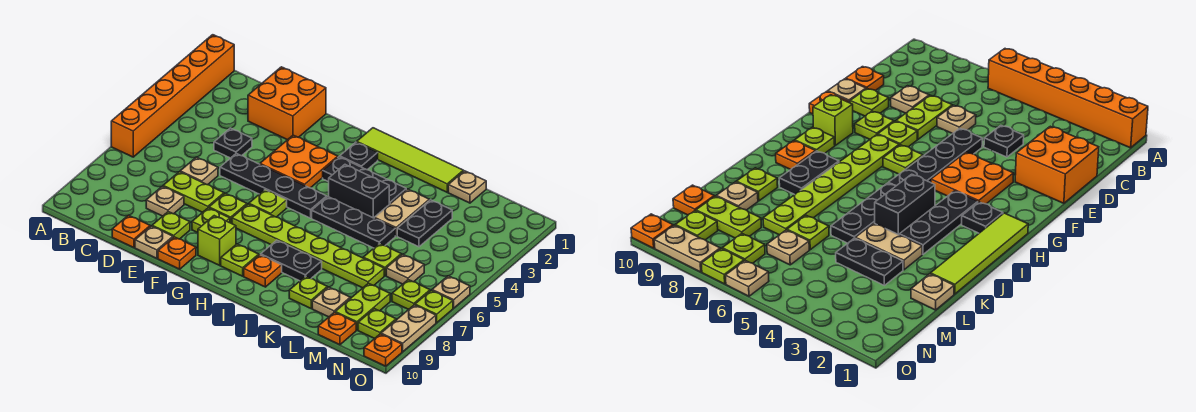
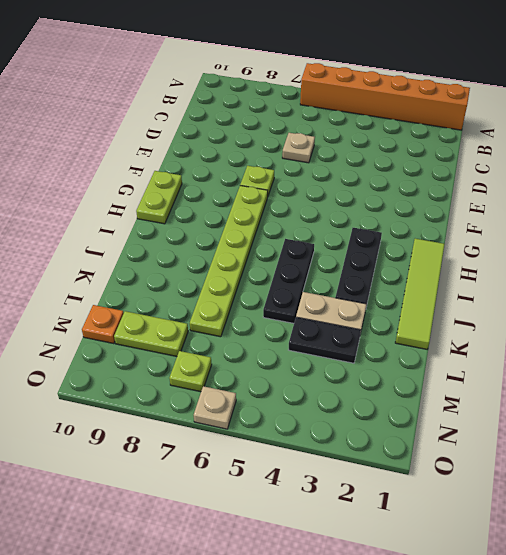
lime 1x2 plate [136,171,182,224] -> lime 1x2 plate moved to [163,172,224,213]
none -> orange 2x2 brick [248,67,326,140]
none -> black 1x1 plate [214,128,252,158]
none -> tan 1x1 plate [146,186,184,216]
none -> orange 1x1 plate [112,215,150,248]

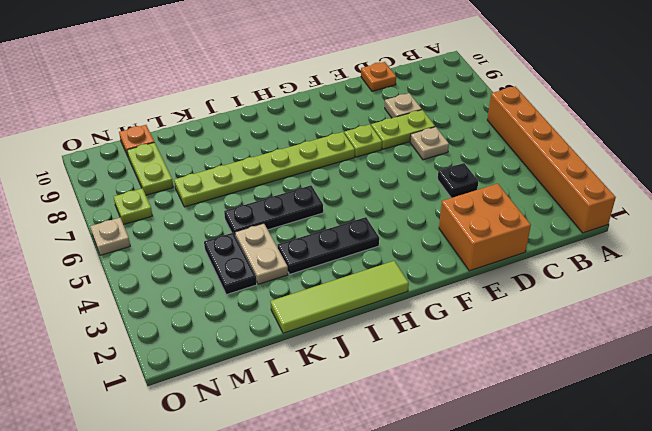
none -> black 1x4 plate [220,153,327,218]
none -> lime 1x1 plate [152,212,190,239]
none -> tan 1x1 plate [135,226,173,258]
none -> orange 2x2 plate [260,135,338,188]

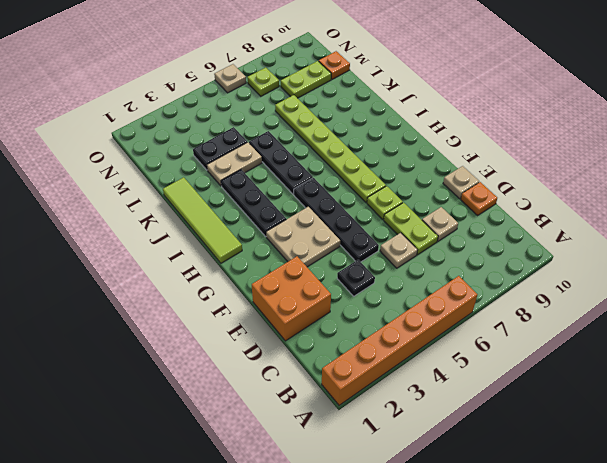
tan 2x2 plate [266,207,340,267] -> orange 2x2 plate [260,135,338,188]
none -> lime 1x1 plate [152,212,190,239]
none -> lime 1x1 plate [192,208,230,233]
none -> orange 1x1 plate [158,237,196,269]
none -> lime 1x1 plate [249,190,287,217]

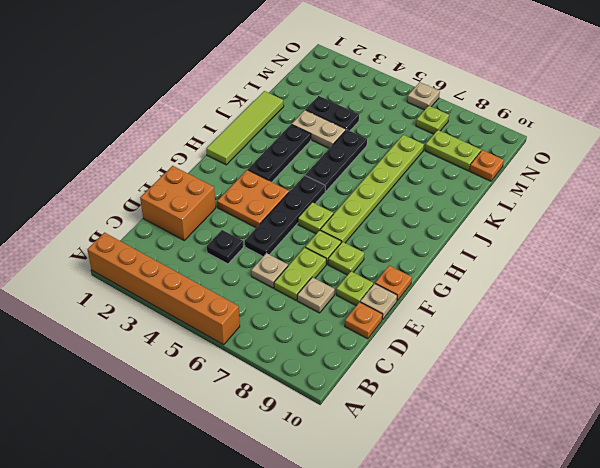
none -> lime 1x1 brick [198,216,236,265]
none -> black 1x1 plate [340,142,378,170]
none -> lime 1x1 plate [221,244,259,276]
none -> black 1x2 brick [329,165,389,218]

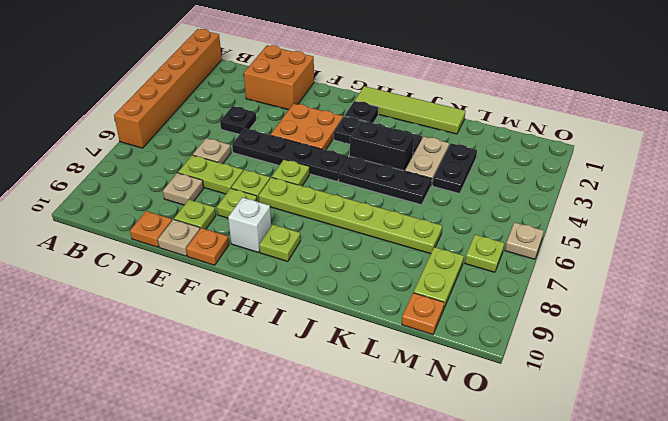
white 1x1 brick [228,197,271,253] -> lime 1x1 brick [198,216,236,265]
none -> black 1x2 plate [261,240,322,281]
none -> orange 1x1 plate [244,255,282,287]
none -> lime 1x1 plate [289,276,328,308]
none -> tan 1x1 plate [448,171,486,203]

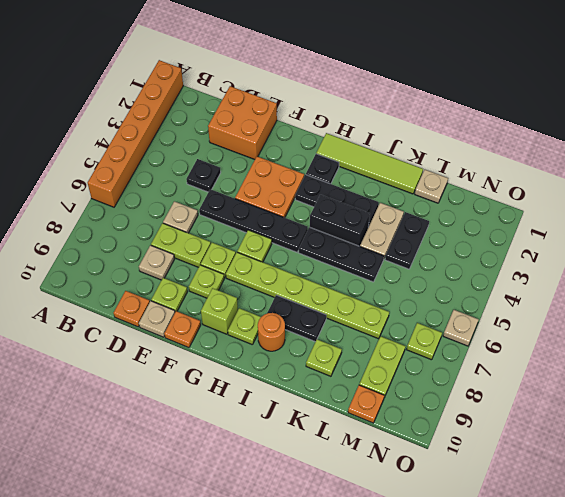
orange 1x1 round brick [258,313,285,351] -> orange 1x1 plate [244,255,282,287]
none -> lime 1x1 plate [363,243,401,276]
none -> tan 1x1 plate [312,287,350,317]
none -> tan 1x1 plate [386,254,424,284]
none -> lime 1x1 plate [358,309,396,339]

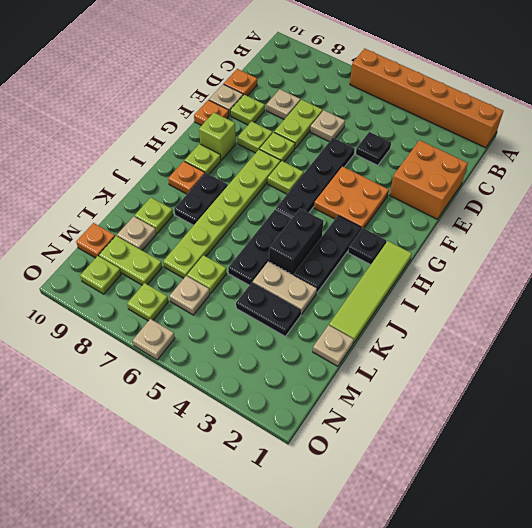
none -> lime 1x1 plate [415,290,453,323]
none -> tan 1x2 plate [381,305,436,352]
none -> orange 1x1 plate [364,334,402,366]

